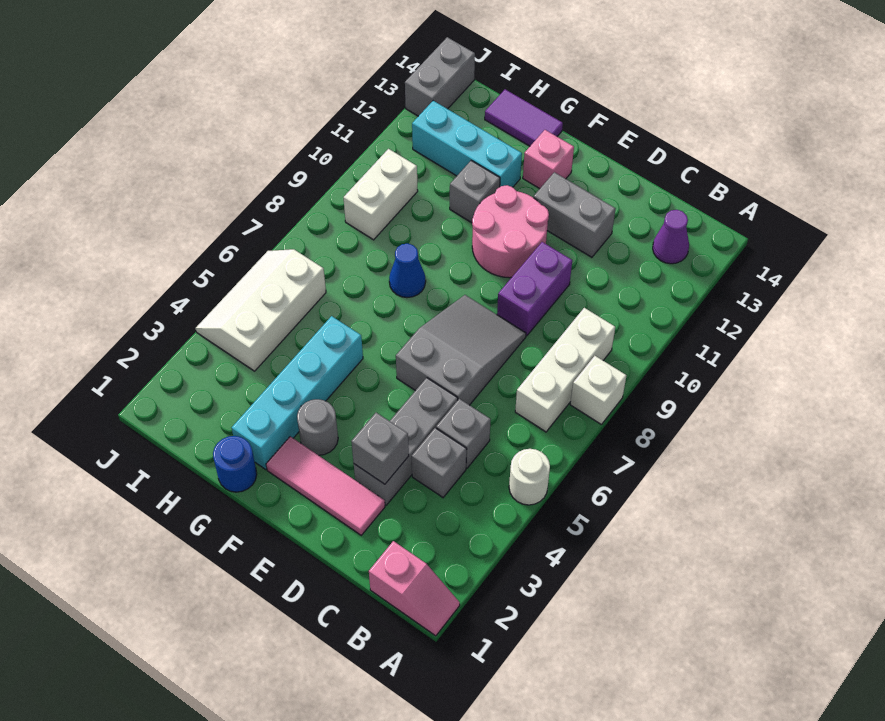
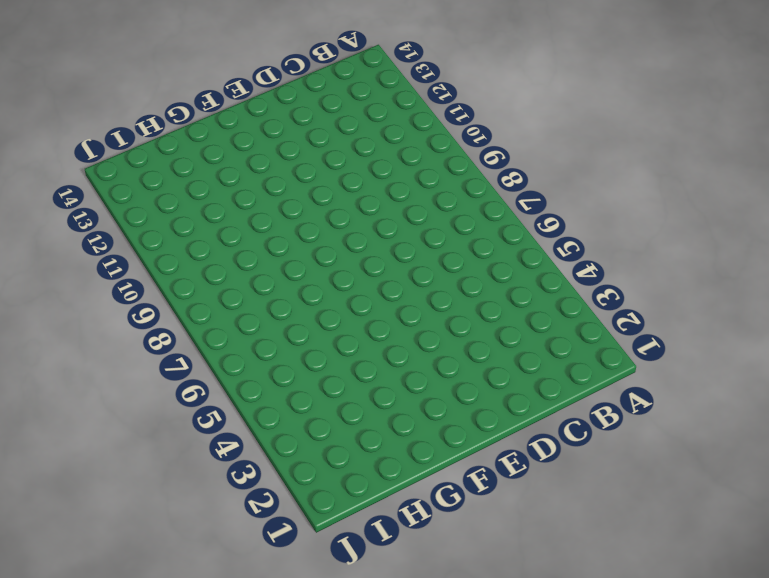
none -> pink 1x2 slope [369,541,460,636]
none -> white 1x1 round brick [509,449,550,505]
none -> white 1x1 brick [570,356,626,425]

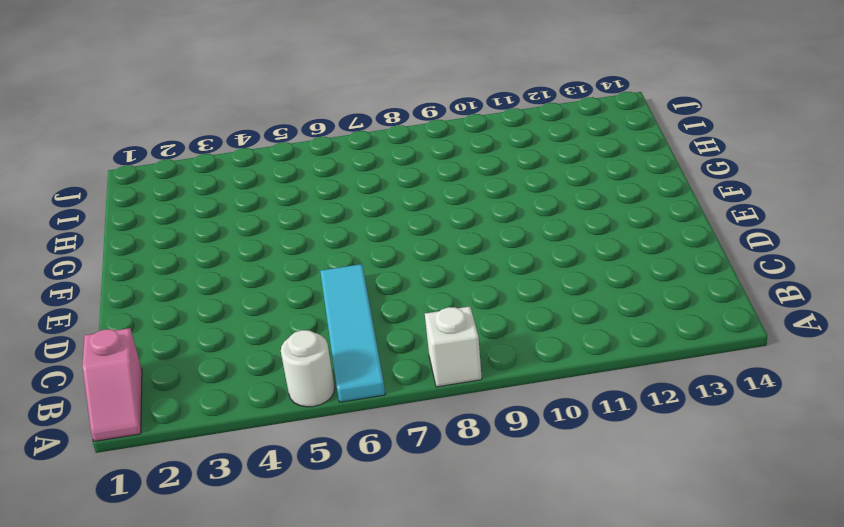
cyan 1x4 tile [320,264,385,402] -> grey 2x3 slope [396,295,526,405]
none -> white 1x3 brick [515,308,615,432]
none -> purple 1x1 cone [653,210,689,264]
none -> grey 1x1 brick [412,428,467,497]

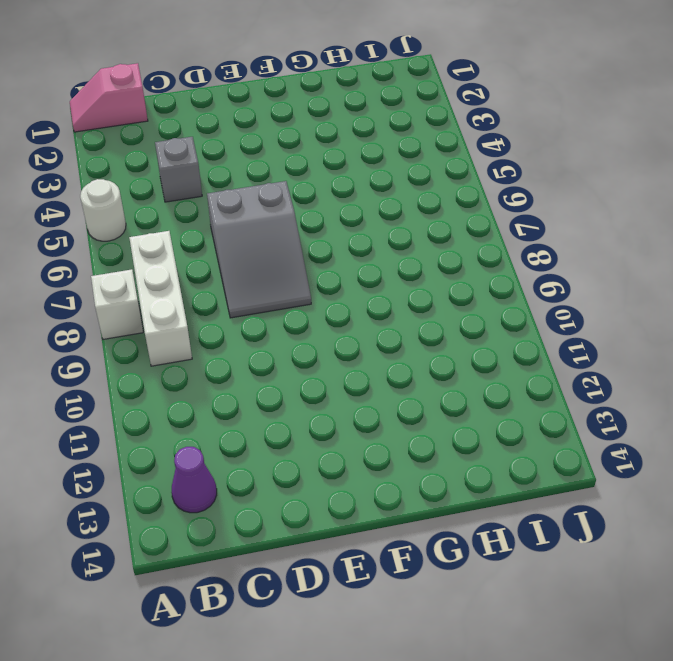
none -> grey 1x1 brick [436,399,491,468]
none -> pink 1x3 tile [266,436,385,535]
none -> grey 1x3 brick [354,378,458,505]

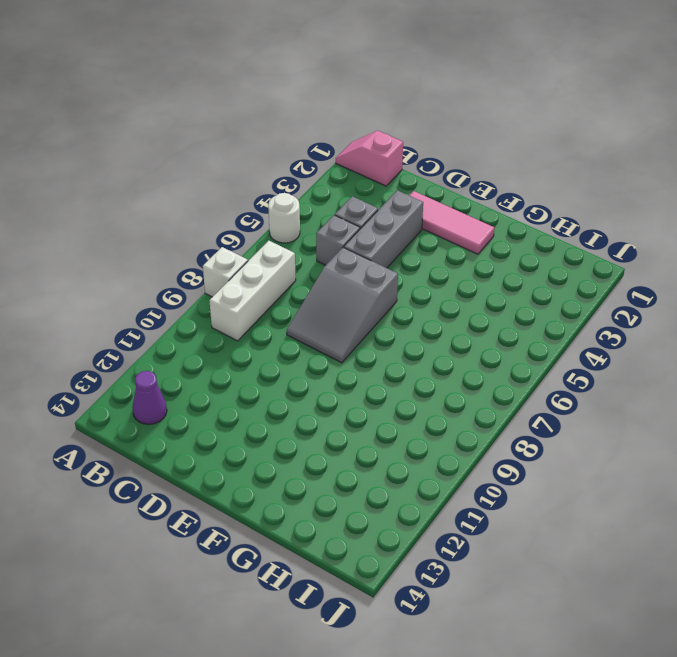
none -> purple 1x2 brick [497,242,572,336]
none -> grey 1x2 brick [534,172,615,257]
none -> pink 2x2 round brick [472,185,549,278]

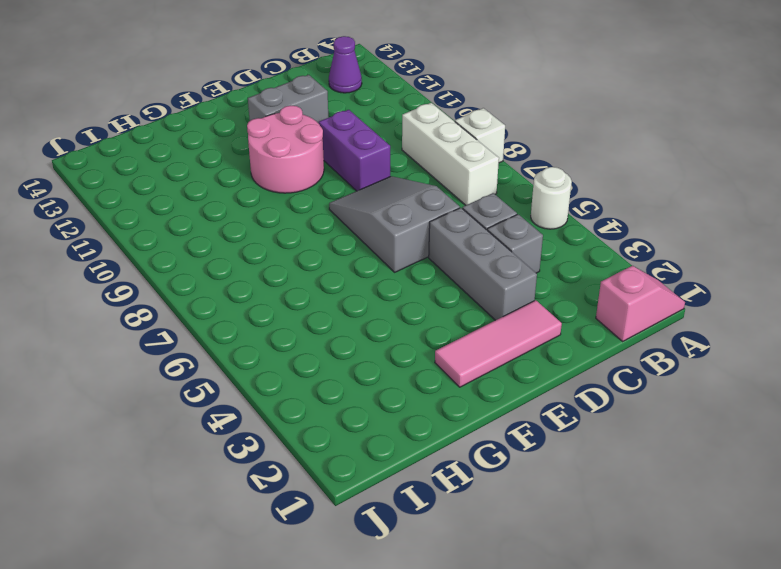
none -> grey 1x1 round brick [297,399,338,455]
none -> pink 1x1 brick [523,130,574,189]
none -> blue 1x1 round brick [213,436,257,492]

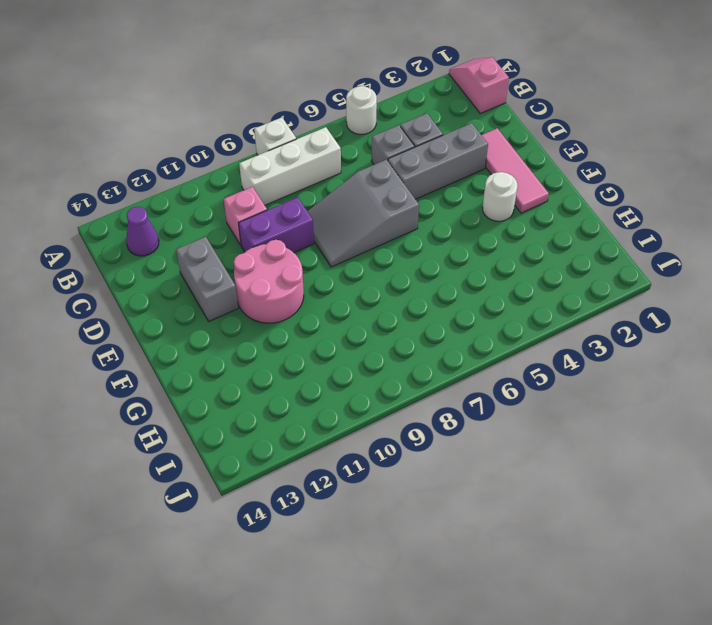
pink 1x1 brick [224,187,267,245] -> pink 1x1 brick moved to [523,130,574,189]
white 1x1 round brick [482,172,517,221] -> grey 1x1 round brick [297,399,338,455]
none -> blue 1x1 round brick [213,436,257,492]
none -> cyan 1x4 brick [232,316,363,469]
none -> blue 1x1 cone [389,244,426,298]

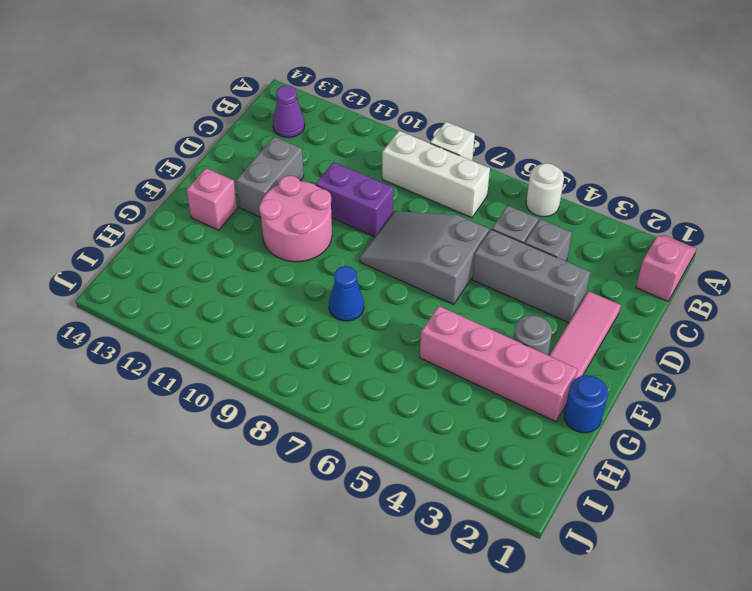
pink 1x4 brick [420,306,577,422] -> cyan 1x4 brick [232,316,363,469]
none -> grey 1x1 brick [450,161,500,223]
none -> cyan 1x3 brick [412,101,522,187]
none -> purple 1x2 tile [485,89,563,146]

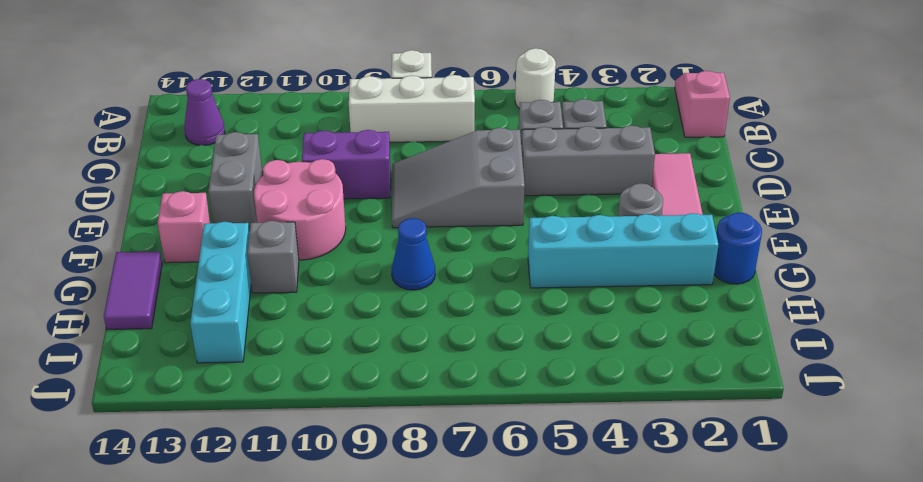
none -> white 2x3 slope [195,249,326,371]
none -> white 1x2 brick [343,149,418,240]
none -> grey 1x2 brick [405,37,475,116]

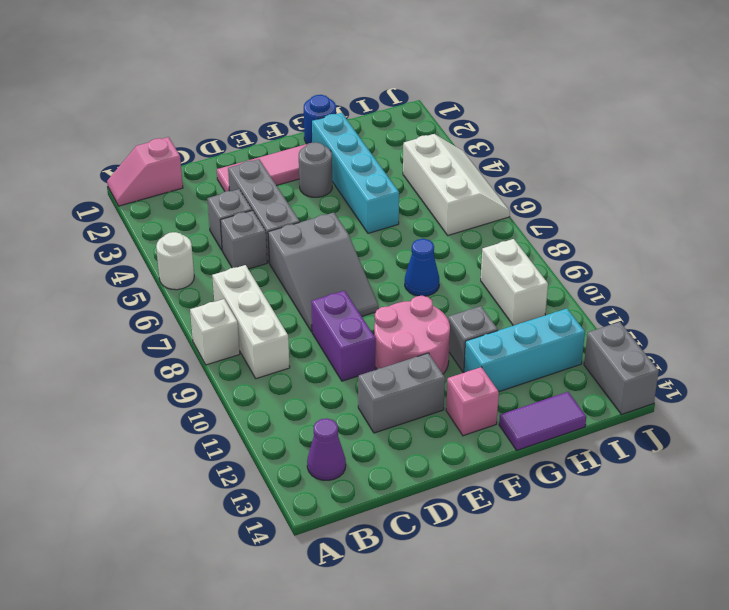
none -> grey 1x1 brick [351,413,409,484]

